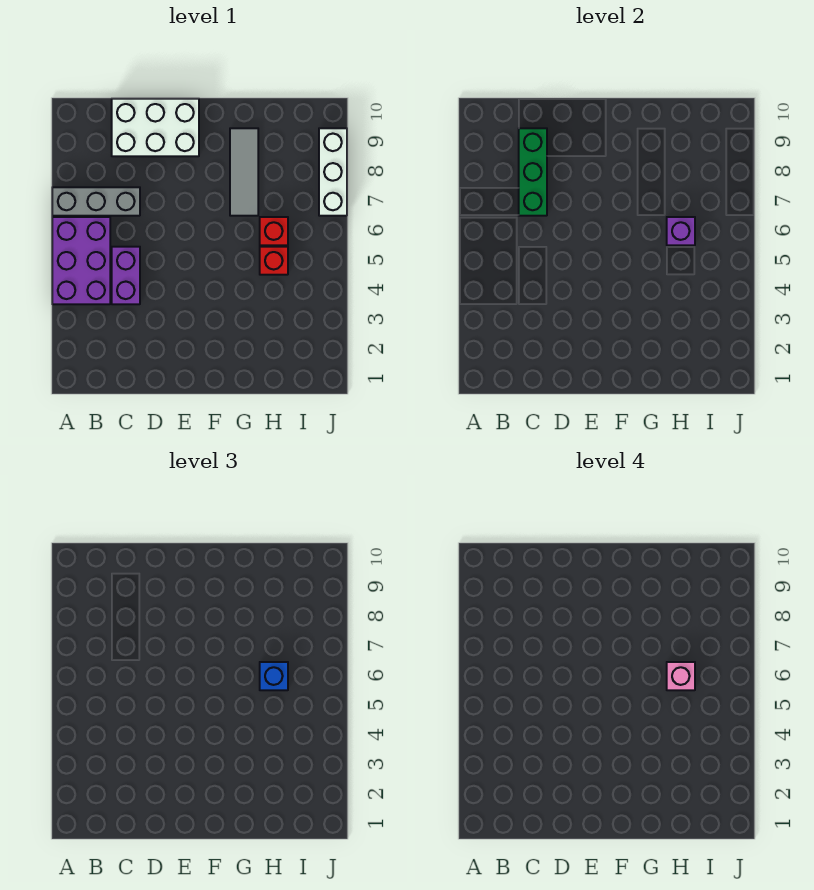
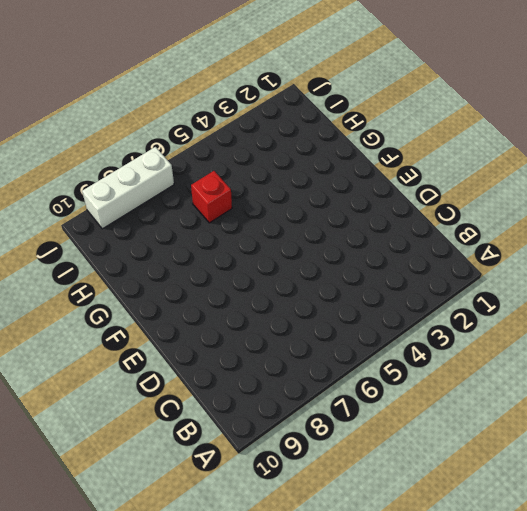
none -> purple 2x3 brick [52,217,110,304]
none -> grey 1x3 brick [52,187,140,216]
none -> purple 1x2 brick [112,247,140,304]

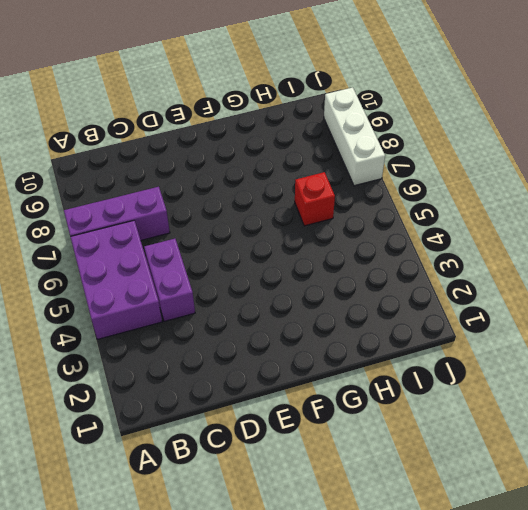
purple 1x3 brick [64,187,170,240] -> grey 1x3 brick [52,187,140,216]
none -> white 2x3 brick [112,99,199,156]
none -> grey 1x3 tile [230,128,258,216]
none -> red 1x1 brick [260,247,288,275]

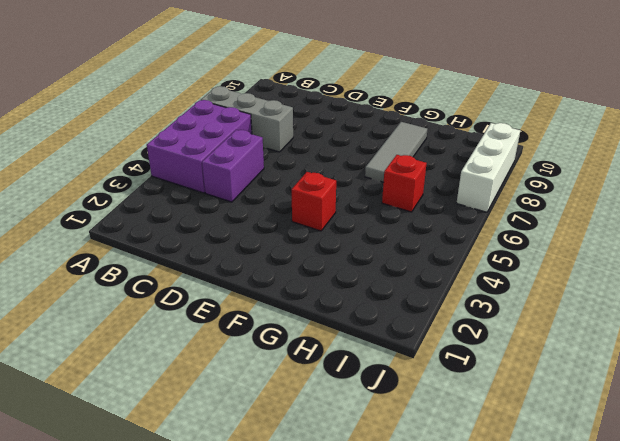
red 1x1 brick [292,172,336,231] -> red 1x1 brick moved to [260,247,288,275]
none -> white 2x3 brick [112,99,199,156]
none -> green 1x3 brick [519,128,547,216]
none -> purple 1x1 brick [667,217,695,245]

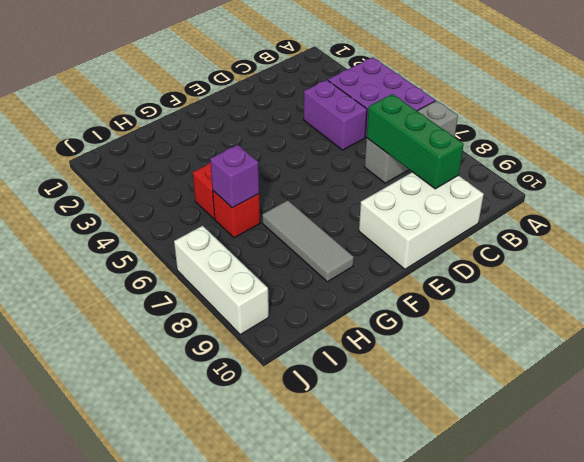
none -> blue 1x1 brick [260,662,288,690]
none -> pink 1x1 brick [667,662,695,690]

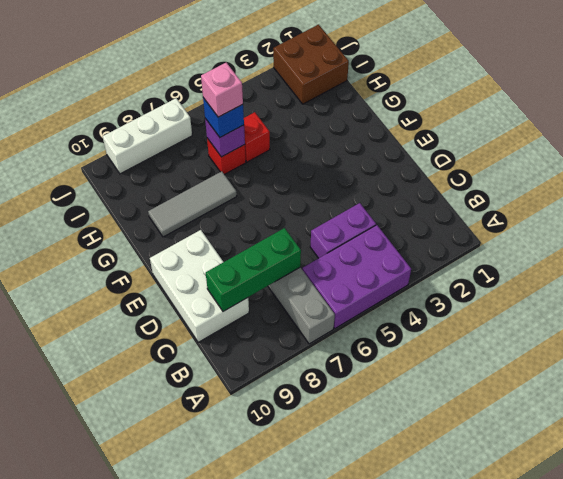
brown 2x2 brick [273,25,349,104] -> none

